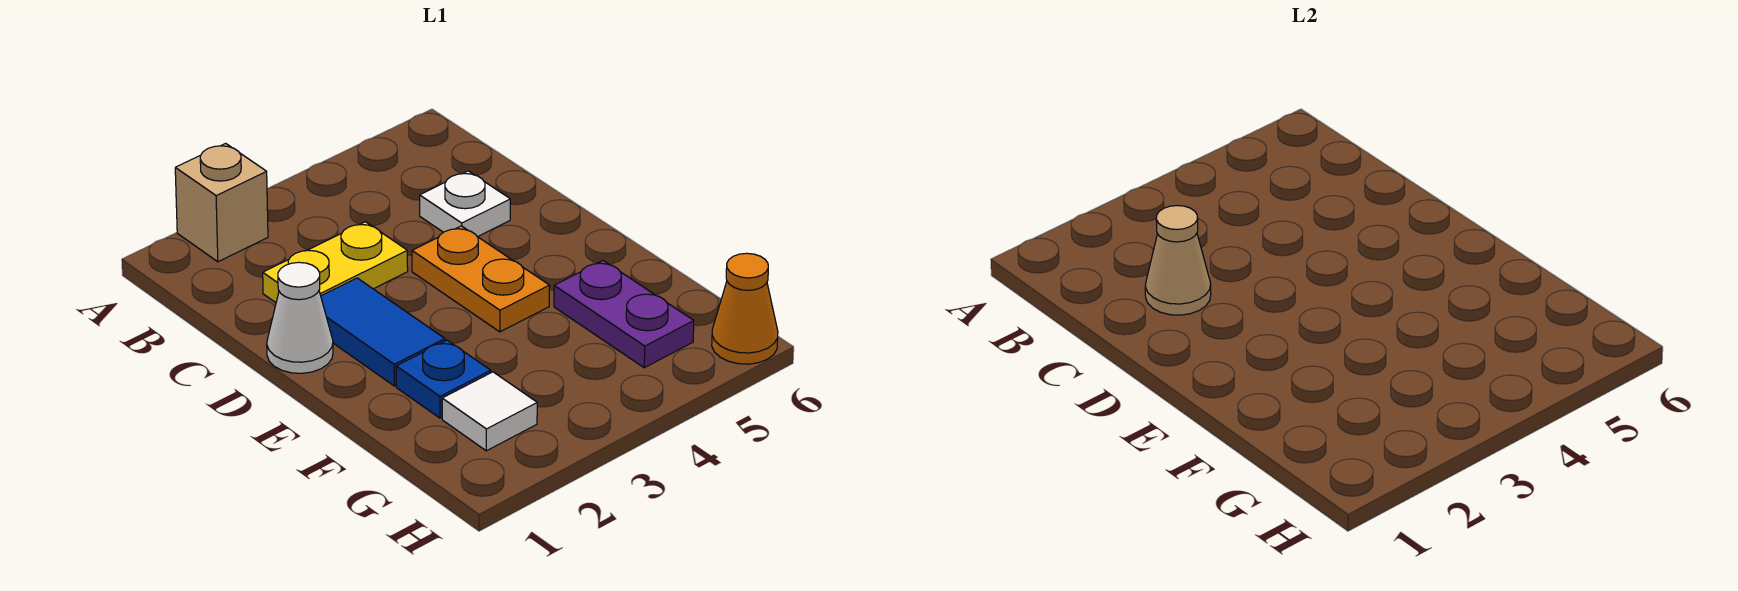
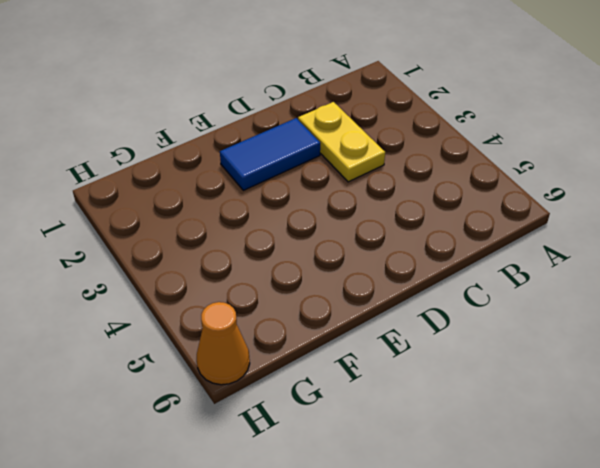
none -> tan 1x1 brick [175,143,268,262]
none -> white 1x1 plate [420,171,510,237]

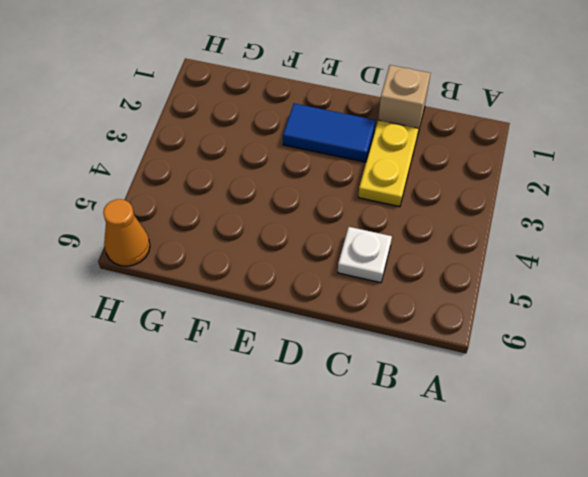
tan 1x1 brick [378,65,431,132] -> tan 1x1 brick moved to [175,143,268,262]
none -> white 1x1 cone [267,262,333,373]
none -> orange 1x2 plate [412,226,550,332]

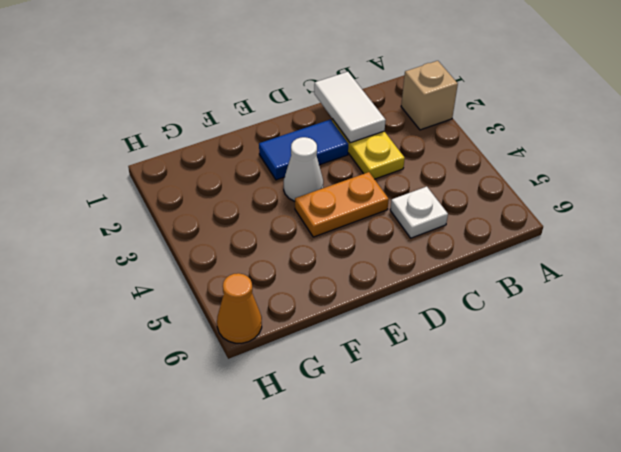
white 1x2 tile [314,72,386,143] -> tan 1x1 cone [1145,206,1211,315]
white 1x1 cone [284,137,323,201] -> white 1x1 cone moved to [267,262,333,373]
none -> blue 1x1 plate [396,340,491,418]
none -> purple 1x2 plate [554,261,694,368]

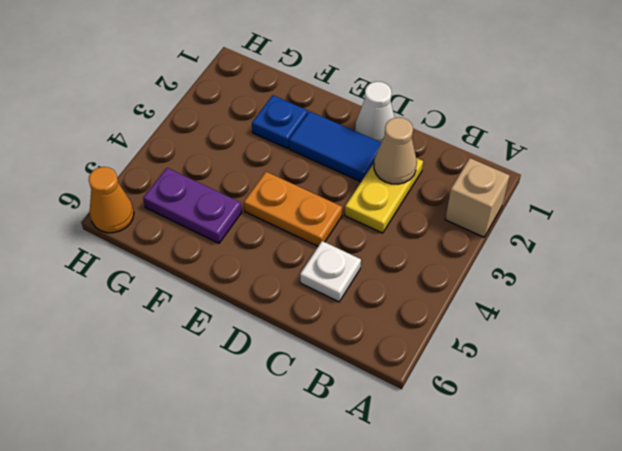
none -> white 1x1 tile [442,372,537,451]

